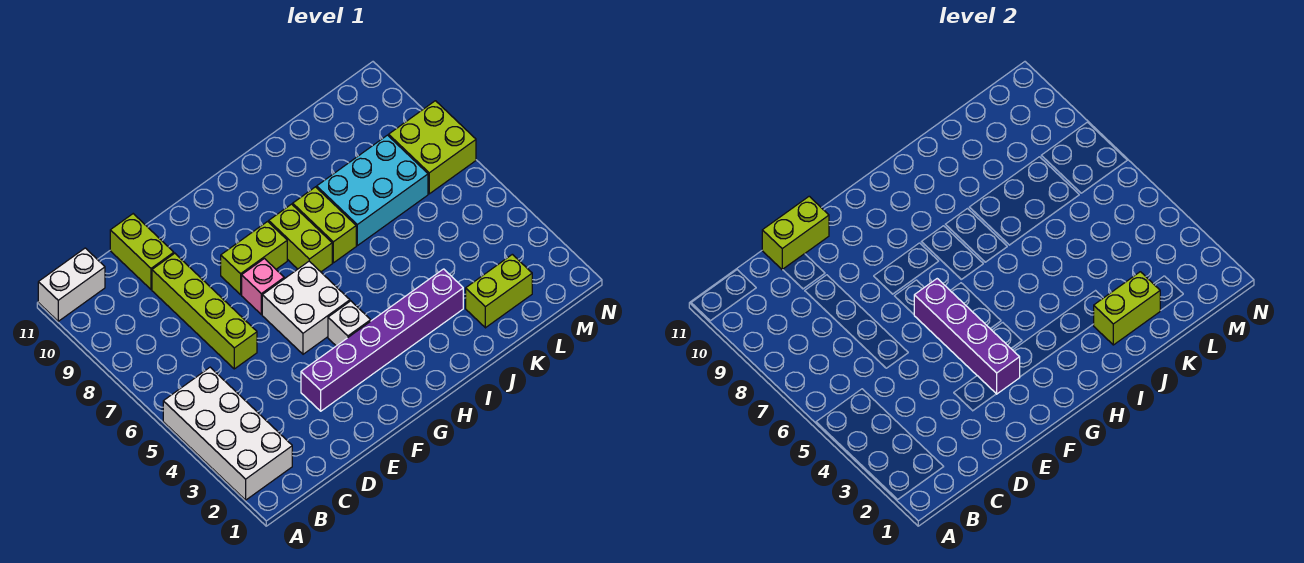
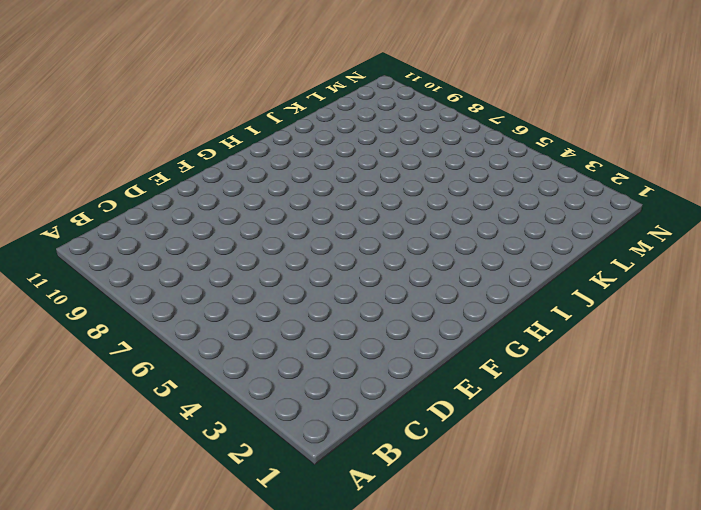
none -> white 2x4 brick [163,367,292,500]
none -> white 1x2 brick [38,248,105,321]
none -> lime 1x4 brick [152,253,257,369]

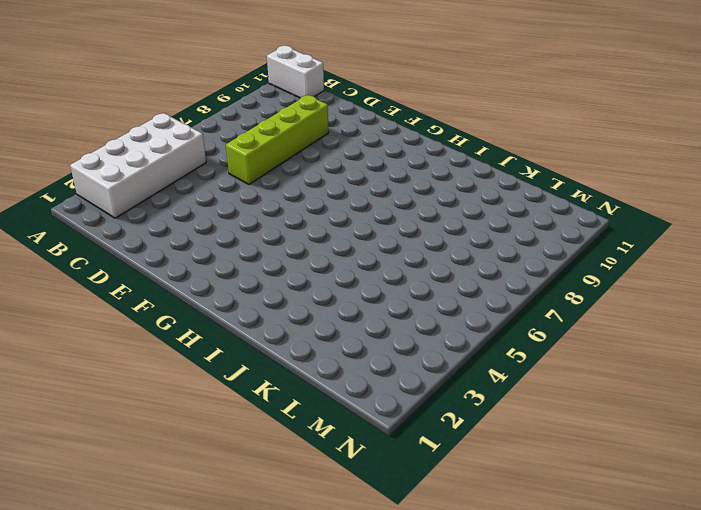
none -> lime 1x2 brick [110,214,174,289]
none -> purple 1x6 brick [301,269,463,411]
none -> white 2x2 brick [262,261,350,354]

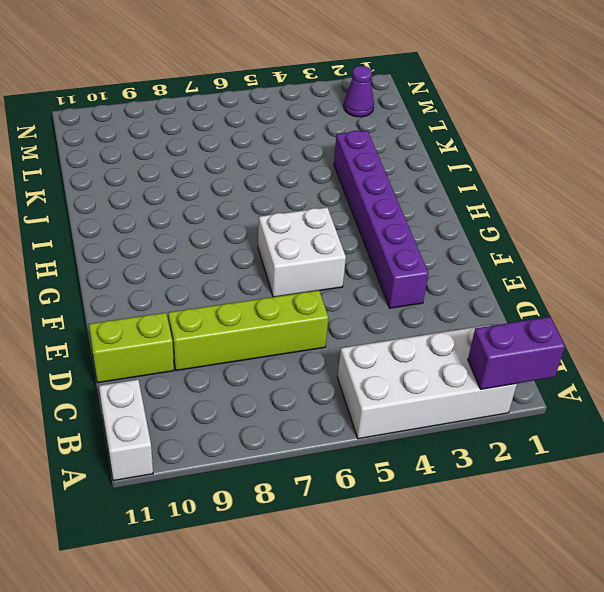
purple 1x2 brick [468,317,565,389] -> none
purple 1x1 cone [344,66,374,117] -> none
none -> pink 1x1 brick [242,259,284,315]
none -> lime 1x2 brick [221,222,287,295]
none -> white 1x1 brick [328,301,371,346]

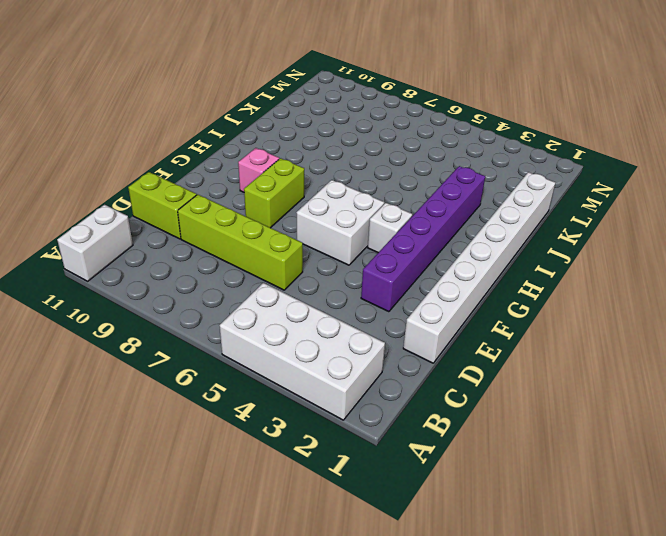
white 1x8 brick [403,172,555,363] -> none
pink 1x1 brick [238,148,279,192] -> pink 1x1 brick moved to [242,259,284,315]
none -> lime 1x2 brick [269,204,332,272]
none -> lime 1x2 brick [293,187,356,263]
none -> cyan 2x3 brick [317,135,428,246]

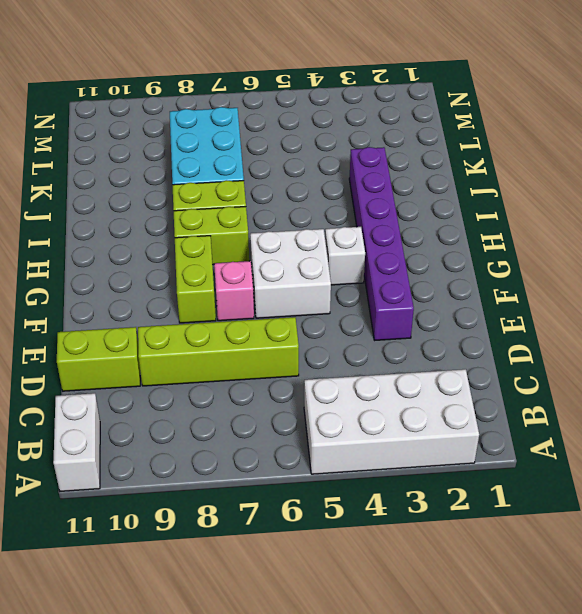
none -> lime 1x2 brick [466,254,532,328]
none -> lime 2x2 brick [389,101,476,194]
none -> lime 1x2 brick [762,196,829,270]

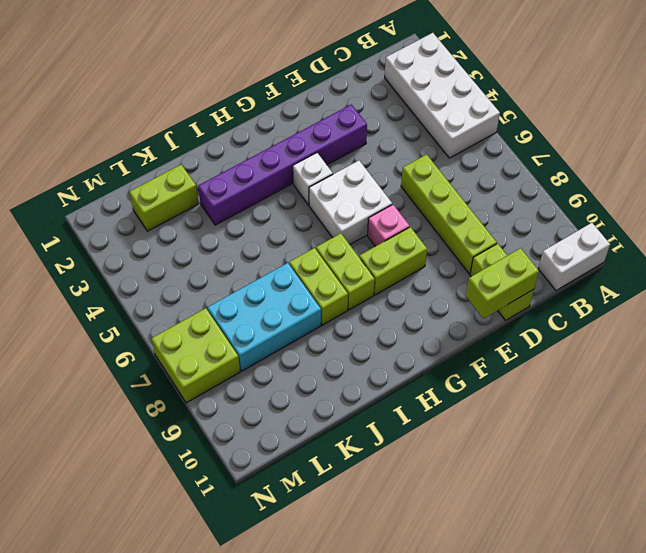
none -> purple 1x4 brick [914,279,1020,394]
none -> lime 1x2 brick [1094,272,1160,345]

